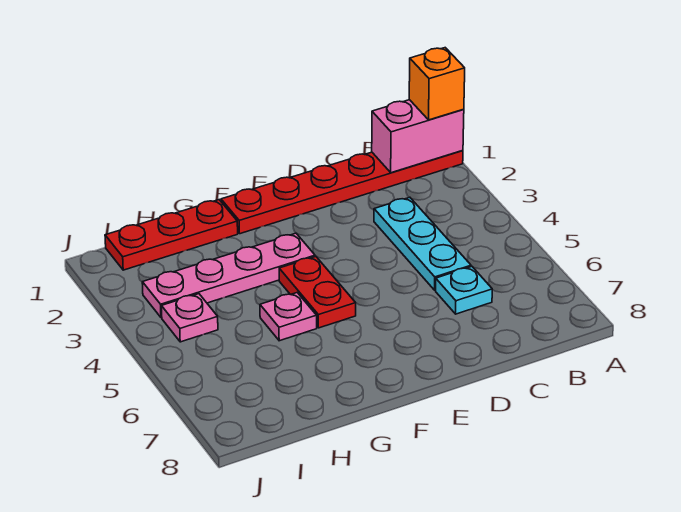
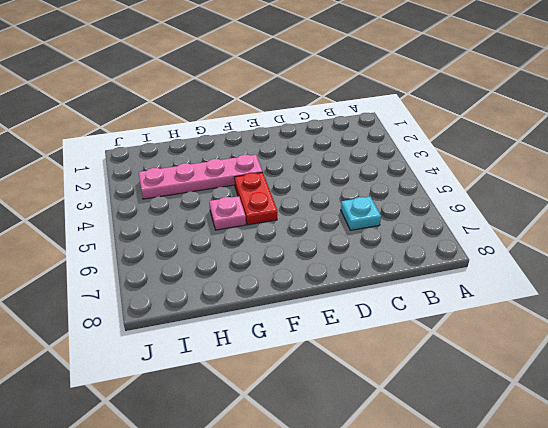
none -> red 1x6 plate [221,150,463,234]
none -> cyan 1x3 plate [374,197,471,290]

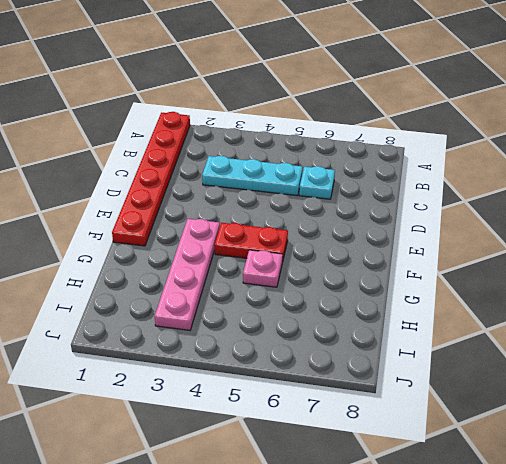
none -> red 1x3 plate [105,200,238,270]
none -> pink 1x1 plate [161,294,218,342]

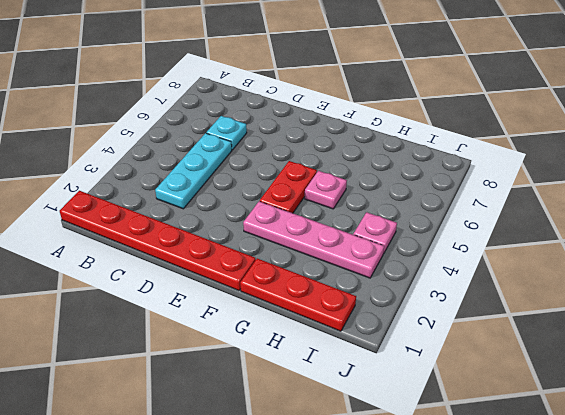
none -> pink 1x2 brick [372,100,464,173]
none -> orange 1x1 brick [409,48,465,120]

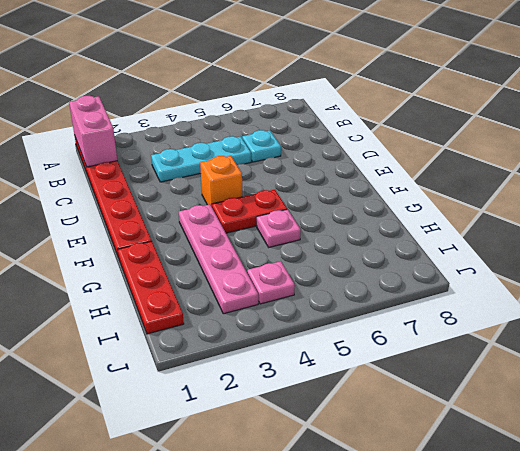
orange 1x1 brick [200,156,242,206] -> orange 1x1 brick moved to [409,48,465,120]

